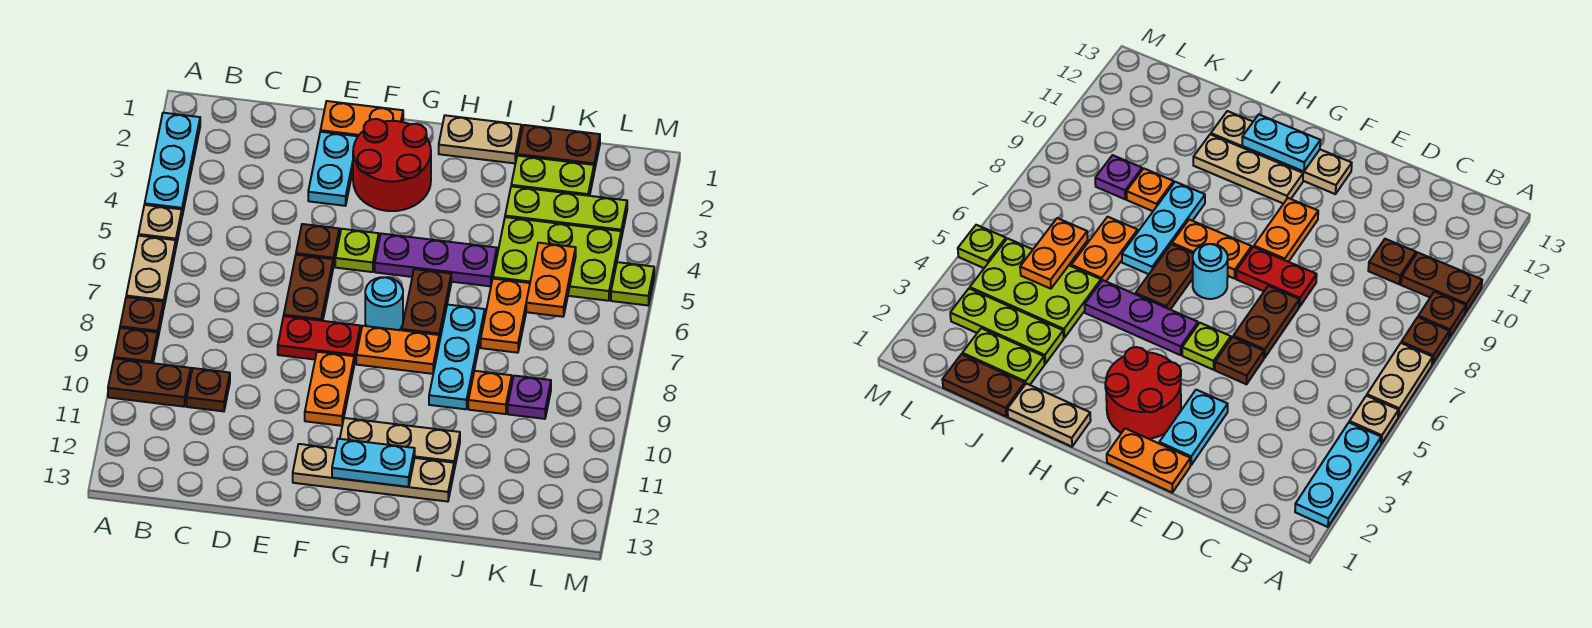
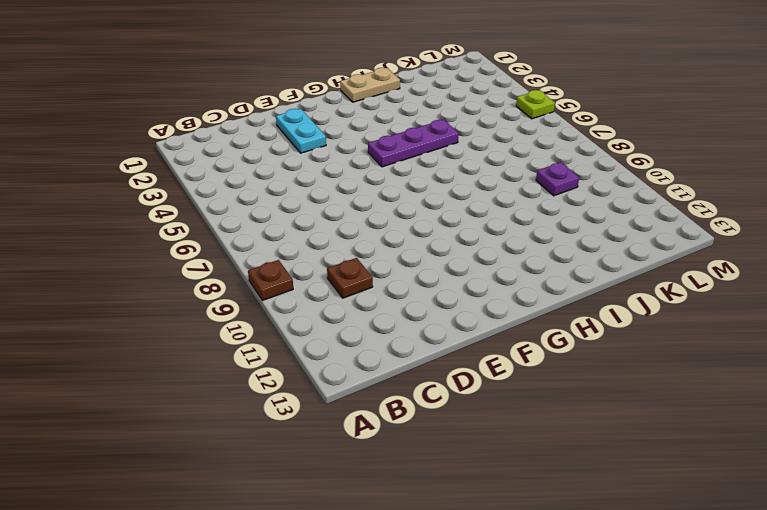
none -> cyan 1x3 plate [145,113,200,216]
none -> tan 1x1 plate [139,205,182,246]
none -> tan 1x2 plate [126,236,176,309]
none -> brown 1x1 plate [120,297,163,340]

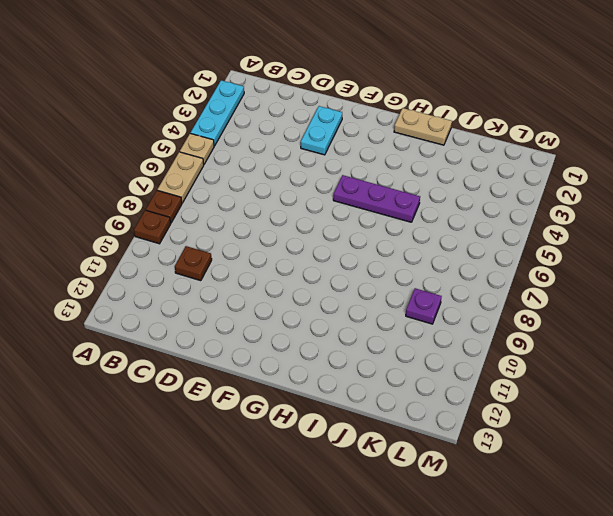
none -> brown 1x2 plate [108,359,191,407]
none -> orange 1x2 plate [320,101,403,137]
none -> brown 1x1 plate [296,224,339,267]
none -> brown 1x2 plate [284,255,333,321]

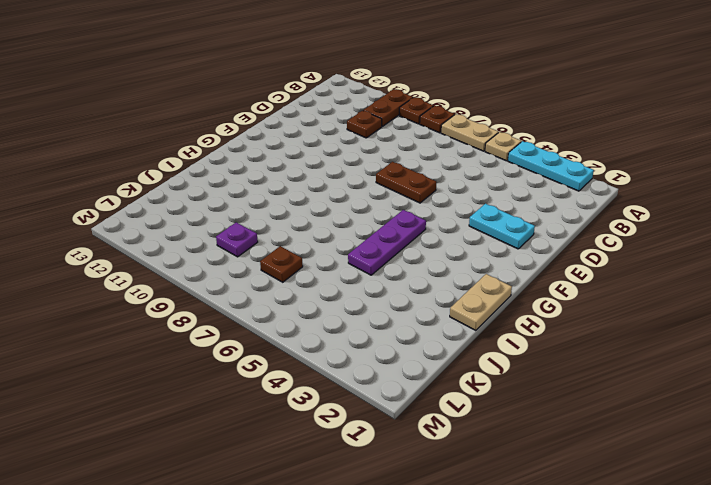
brown 1x1 plate [260,246,303,282] -> brown 1x1 plate moved to [296,224,339,267]
none -> orange 1x2 plate [320,101,403,137]
none -> red 1x2 plate [278,316,360,364]
none -> red 2x2 round brick [353,119,431,211]
none -> lime 1x1 plate [335,229,379,272]

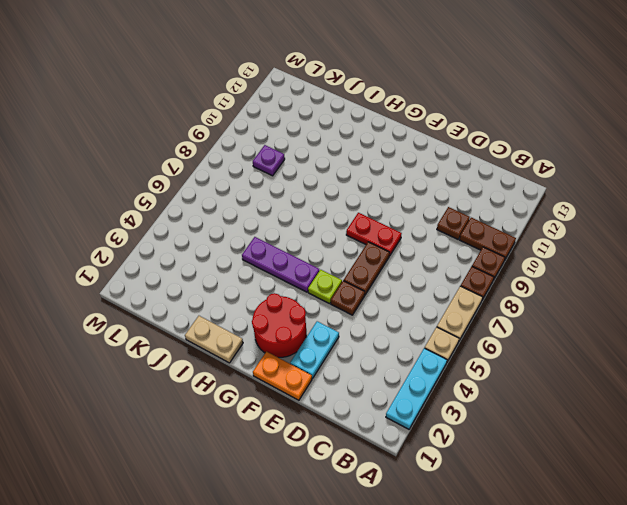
none -> orange 1x2 plate [305,352,354,426]
none -> tan 1x4 plate [293,444,454,502]
none -> cyan 1x1 round brick [365,277,403,330]
none -> orange 1x2 plate [356,326,439,374]

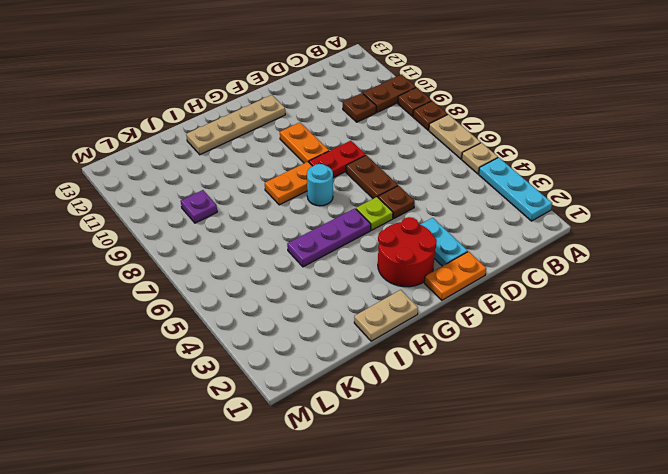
none -> tan 1x3 plate [340,418,460,470]
none -> brown 1x2 plate [402,269,451,342]
none -> cyan 1x3 plate [429,305,485,409]
none -> brown 1x2 plate [517,125,600,171]

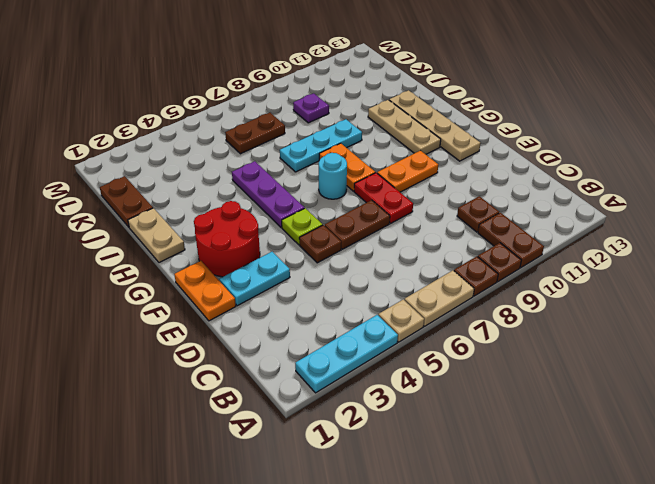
brown 1x2 plate [225,113,285,154] -> brown 1x2 plate moved to [402,269,451,342]
none -> lime 1x2 plate [511,156,594,196]
none -> lime 1x3 plate [505,186,627,238]
none -> lime 2x3 plate [493,217,621,301]
none -> orange 1x2 plate [481,279,530,353]

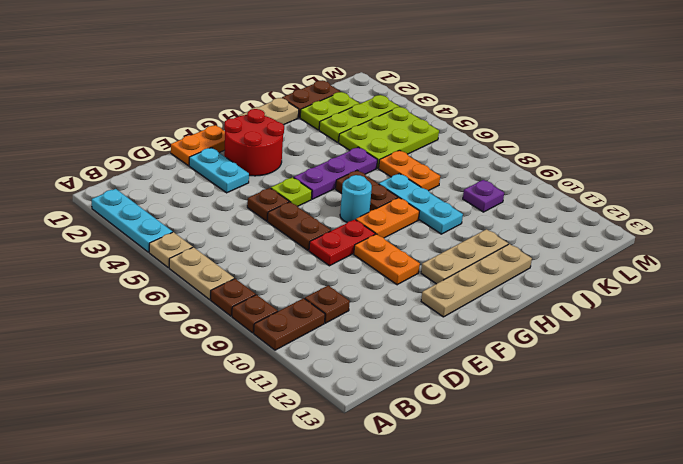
none -> orange 1x1 plate [468,371,512,414]
none -> lime 1x1 plate [611,262,654,305]
none -> cyan 1x2 plate [332,439,415,487]
none -> orange 1x2 plate [526,243,576,317]

